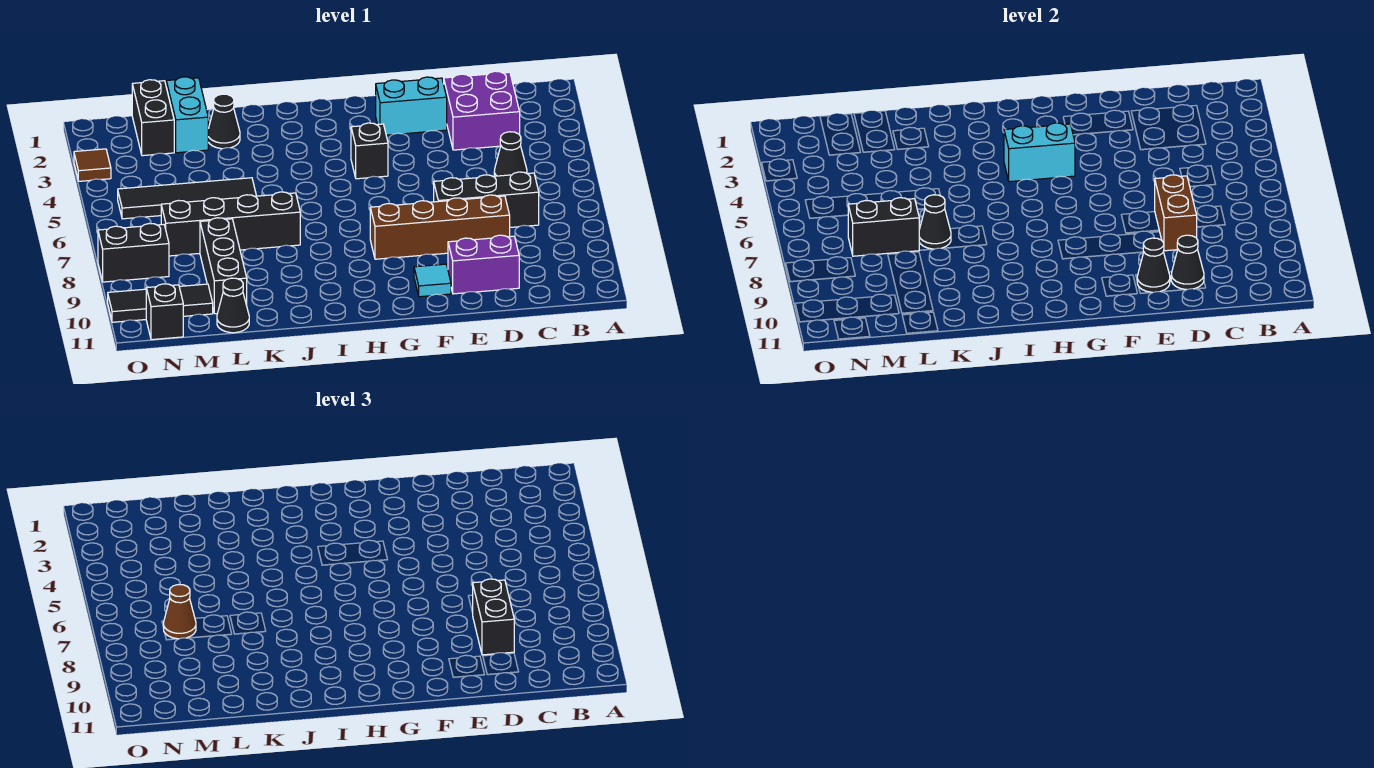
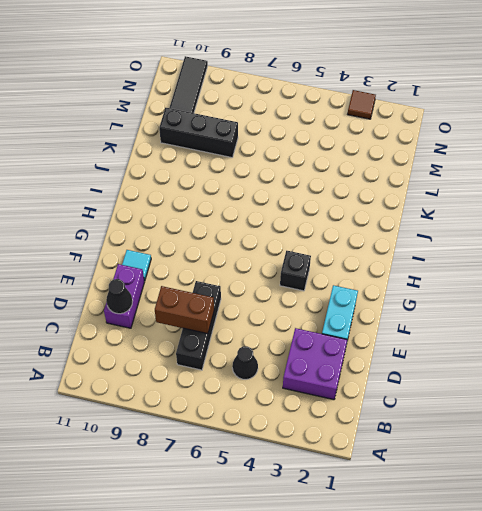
none -> brown 1x4 brick [370,195,510,259]
none -> black 1x4 brick [161,192,300,256]
none -> black 1x1 cone [208,94,240,149]

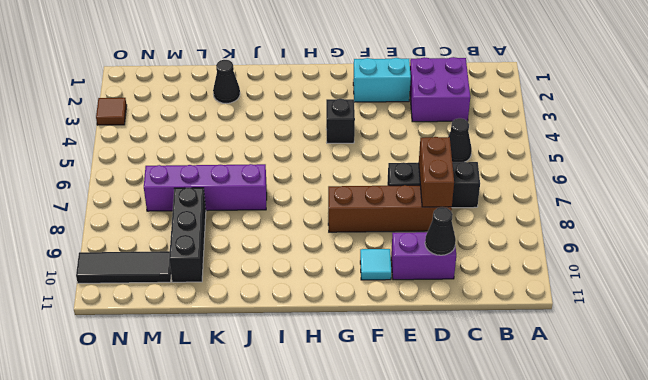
purple 1x4 brick [144,164,267,211] -> black 1x4 brick [161,192,300,256]
none -> black 1x4 tile [118,178,256,219]
none -> cyan 1x2 brick [166,77,208,153]
none -> black 1x1 cone [217,278,249,333]

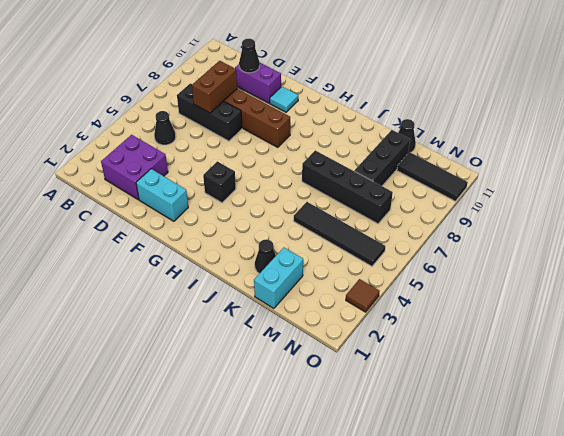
none -> black 1x2 brick [132,80,174,156]
none -> black 1x2 brick [98,223,169,282]
none -> black 1x1 brick [146,284,183,340]

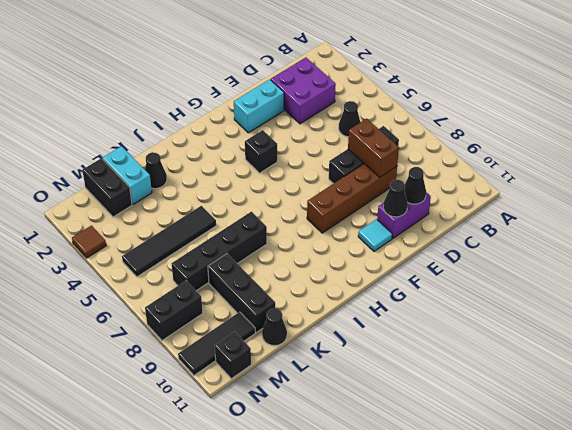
none -> cyan 1x2 brick [1004,123,1075,182]
none -> black 1x1 cone [919,195,951,249]
none -> black 1x2 brick [848,198,919,256]

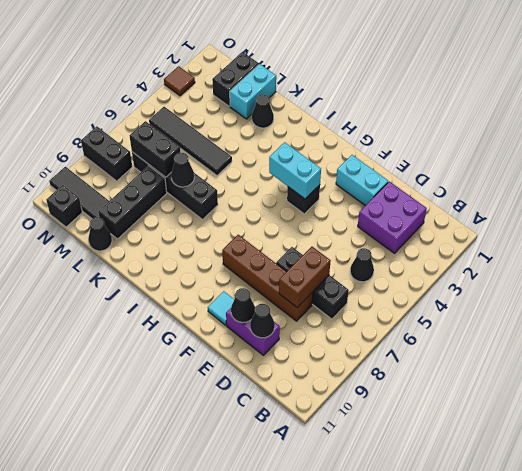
none -> black 1x2 brick [472,579,514,655]
none -> brown 1x1 cone [164,585,196,639]

